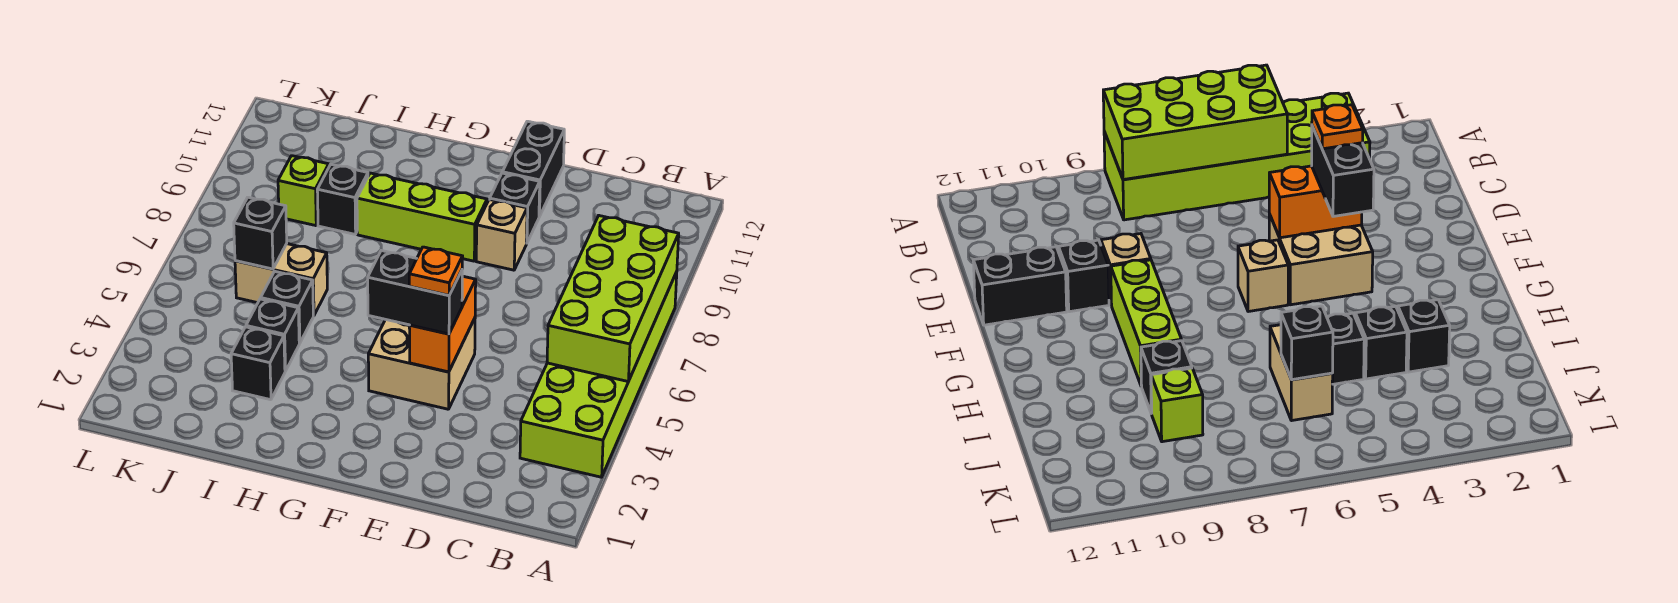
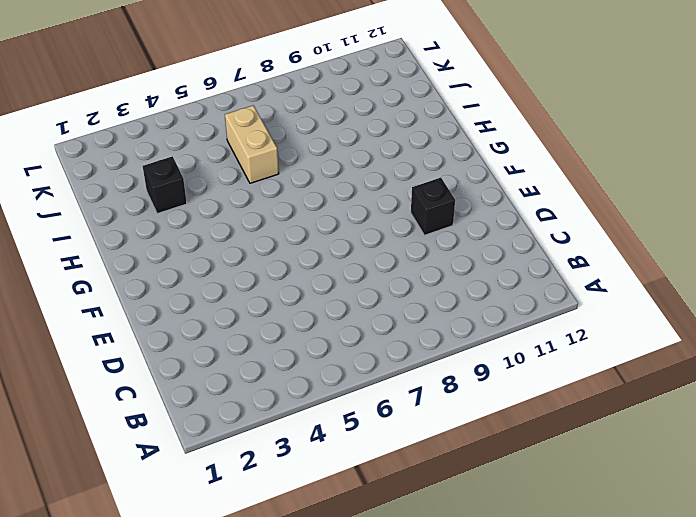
none -> lime 2x6 brick [520,272,677,477]
none -> tan 2x2 brick [368,318,475,409]
none -> tan 1x1 brick [476,199,527,270]

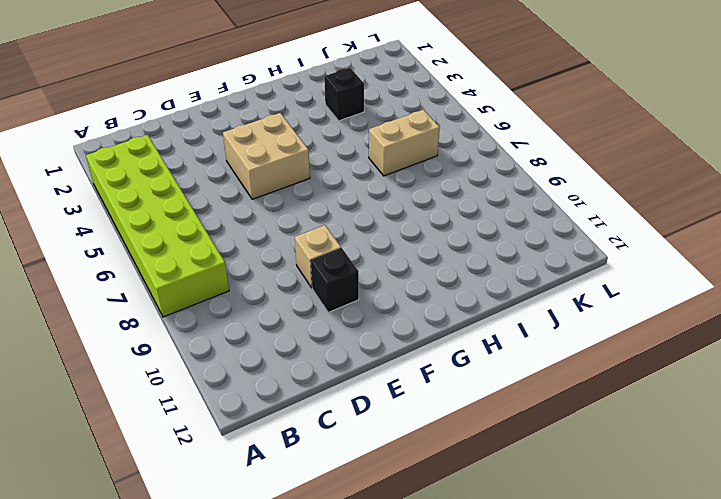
none -> black 1x2 brick [502,121,564,217]
none -> tan 1x1 brick [1238,240,1288,312]
none -> lime 1x3 brick [357,173,487,261]

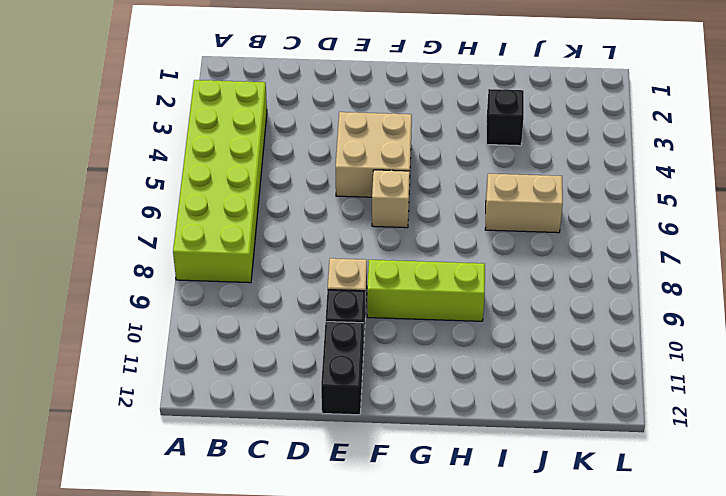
none -> black 1x1 brick [246,299,299,371]
none -> black 1x1 brick [261,271,313,343]
none -> black 1x1 brick [317,164,368,234]

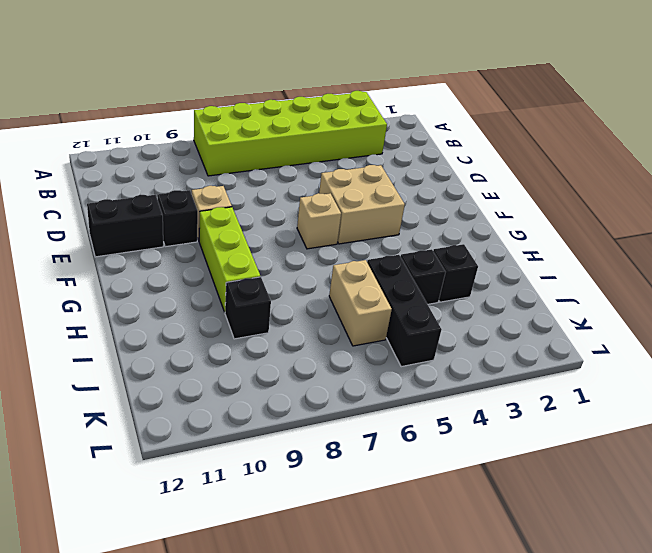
black 1x3 brick [367,255,442,367] -> black 1x1 brick [261,271,313,343]
none -> lime 1x1 brick [278,156,329,226]
none -> lime 2x4 brick [547,216,679,382]
none -> orange 1x2 brick [409,276,476,372]

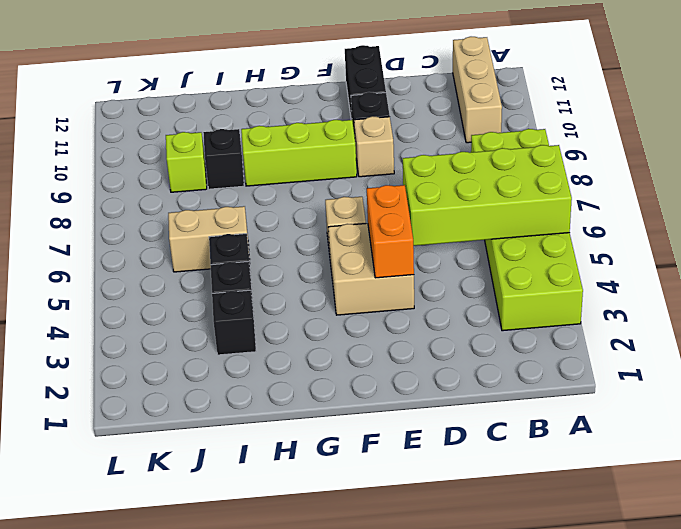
lime 2x4 brick [403,145,572,246] -> lime 2x4 brick turned to [547,216,679,382]
tan 1x3 brick [453,37,502,143] -> none
none -> black 1x1 brick [234,197,287,269]
none -> black 1x2 brick [368,251,462,334]
none -> orange 1x1 plate [409,247,463,295]

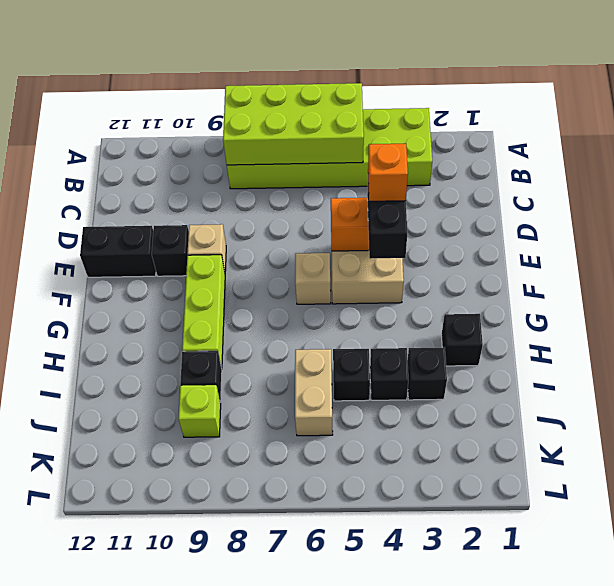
orange 1x1 brick [368,144,408,201] -> orange 1x1 plate [409,247,463,295]
black 1x1 brick [441,314,483,366] -> black 1x1 brick moved to [234,197,287,269]

